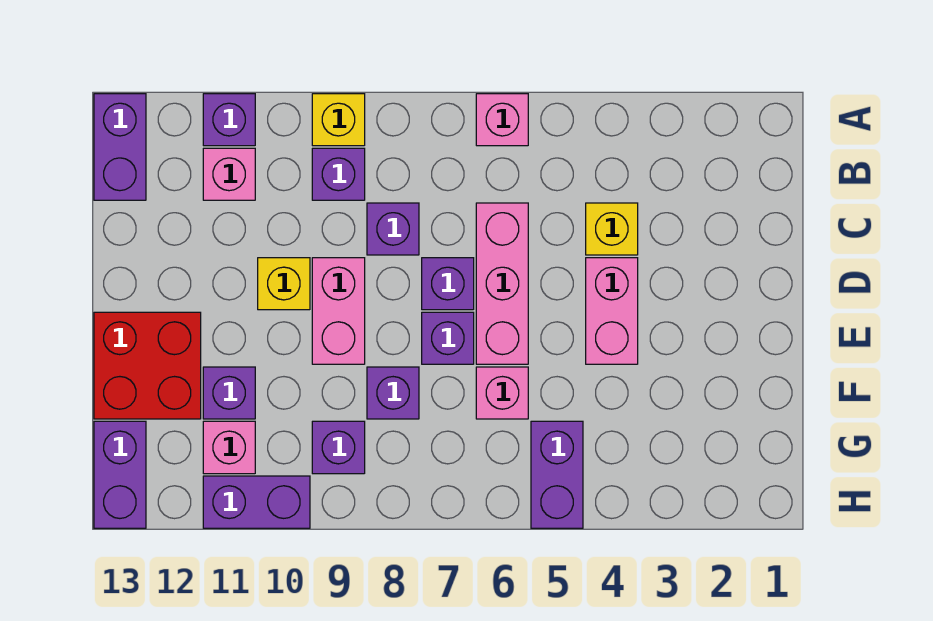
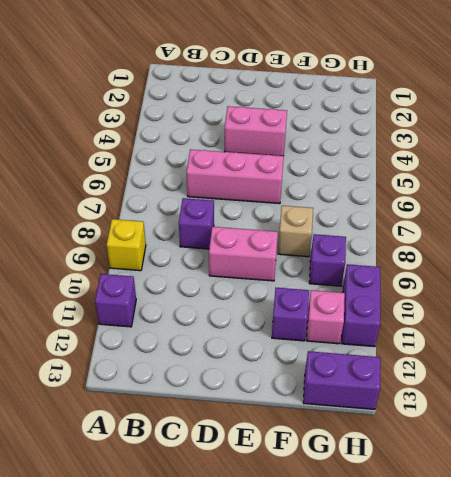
tan 1x1 brick [278,206,313,257] -> purple 1x1 brick [367,367,419,419]
none -> pink 1x1 brick [476,94,528,146]
none -> purple 1x2 brick [94,94,146,200]
none -> purple 1x1 brick [312,148,365,200]

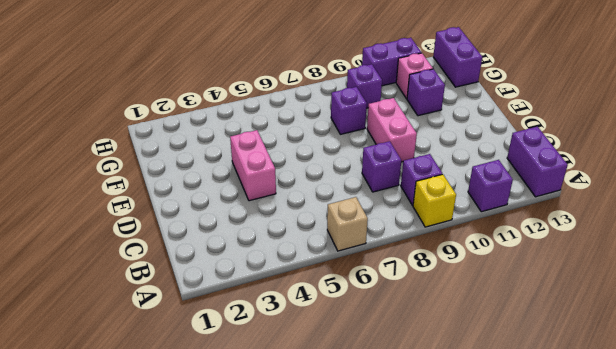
tan 1x1 brick [327,197,368,251] -> pink 1x1 brick [476,94,528,146]
none -> pink 1x1 brick [203,148,255,200]
none -> yellow 1x1 brick [586,203,638,255]
none -> pink 1x3 brick [476,203,528,364]

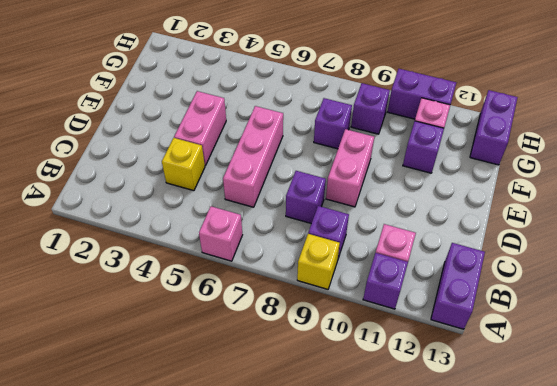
none -> purple 1x1 brick [422,258,474,310]
none -> yellow 1x1 brick [258,258,310,310]
none -> purple 1x1 brick [422,312,474,364]

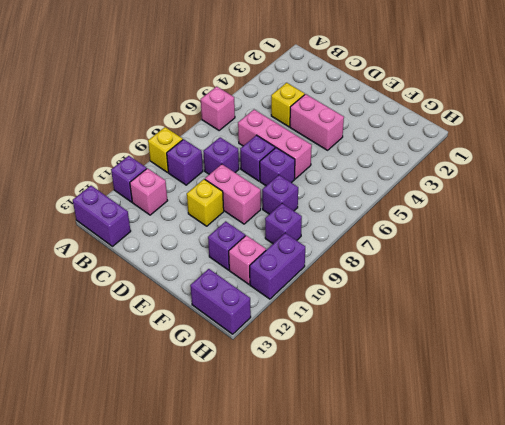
none -> red 2x2 brick [94,312,201,419]
none -> pink 1x1 brick [476,367,528,419]
none -> purple 1x2 brick [531,421,583,528]

